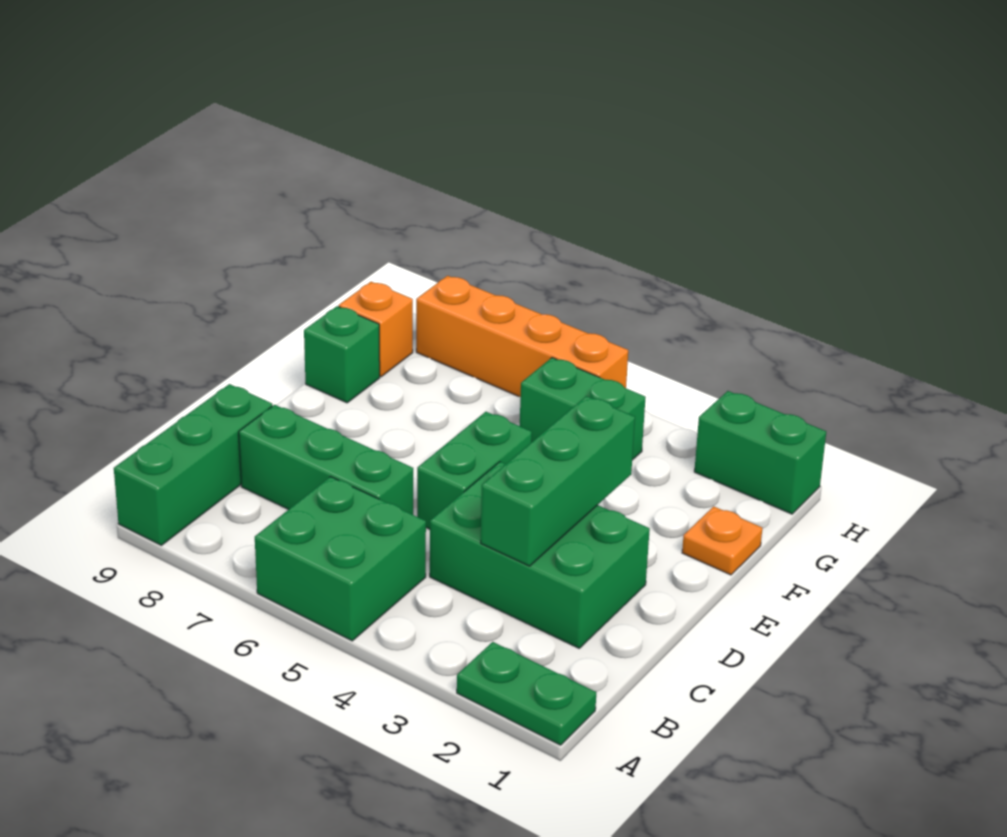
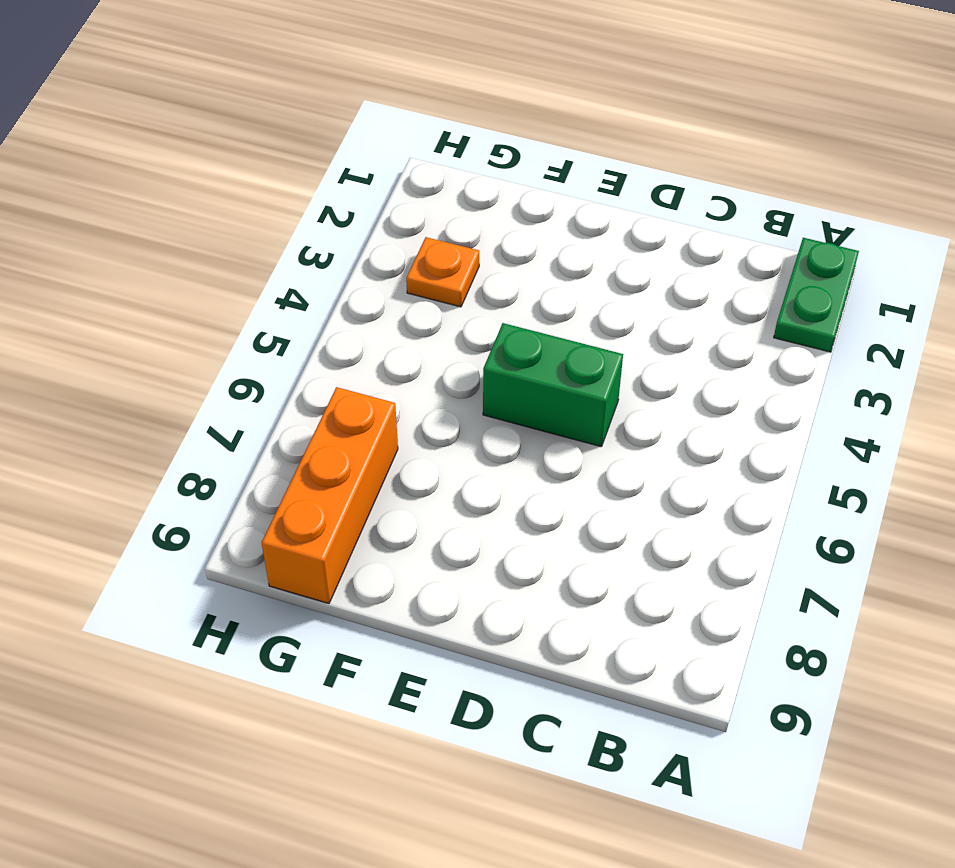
orange 1x1 plate [406,237,479,307] -> orange 1x1 plate moved to [682,506,762,575]
orange 1x3 brick [262,387,398,604] -> orange 1x1 brick [339,282,413,377]
none -> green 2x2 brick [255,477,426,641]
none -> green 1x3 brick [114,384,272,545]
none -> green 2x3 brick [430,462,650,648]

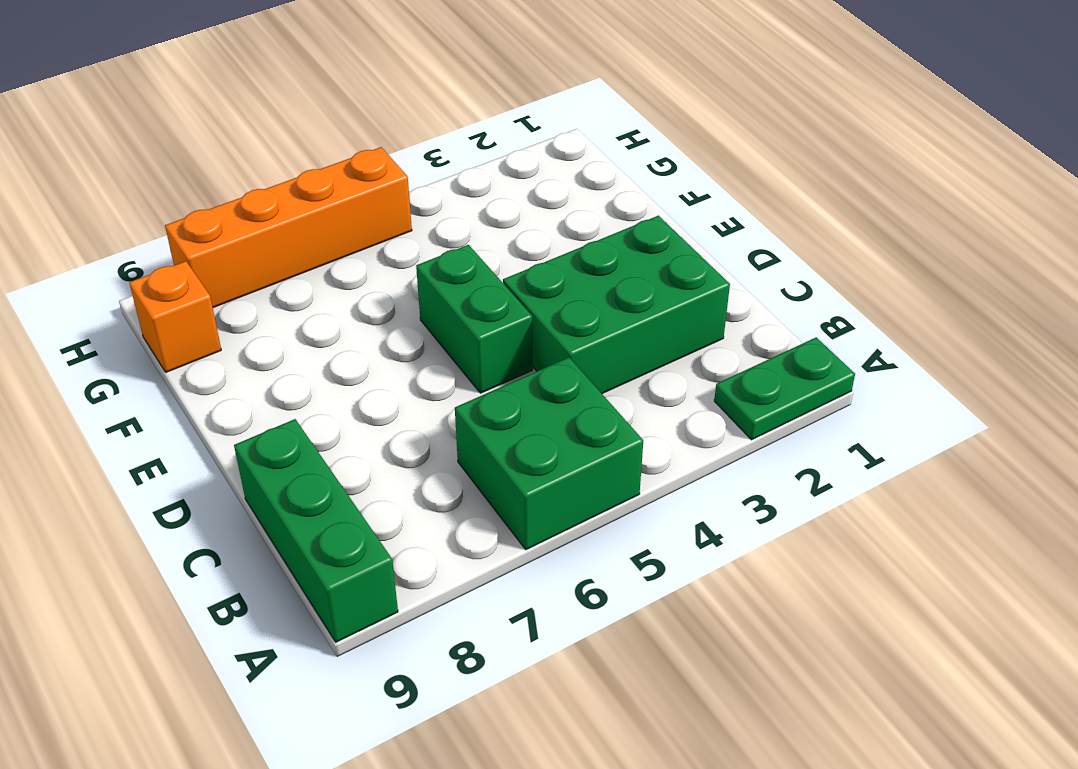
none -> green 1x3 brick [239,405,413,515]
none -> orange 1x1 plate [682,506,762,575]
none -> green 1x1 brick [304,306,380,403]

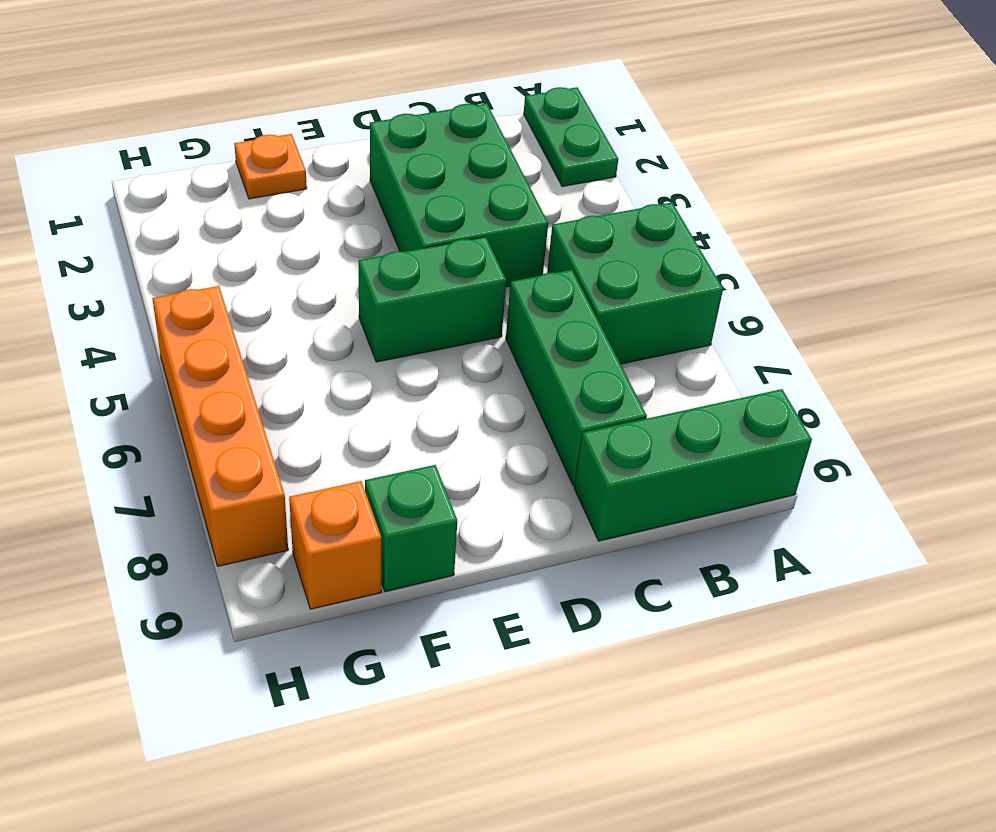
none -> green 1x2 brick [520,358,646,460]
none -> green 1x2 brick [694,391,826,514]
none -> green 1x3 brick [481,396,635,566]

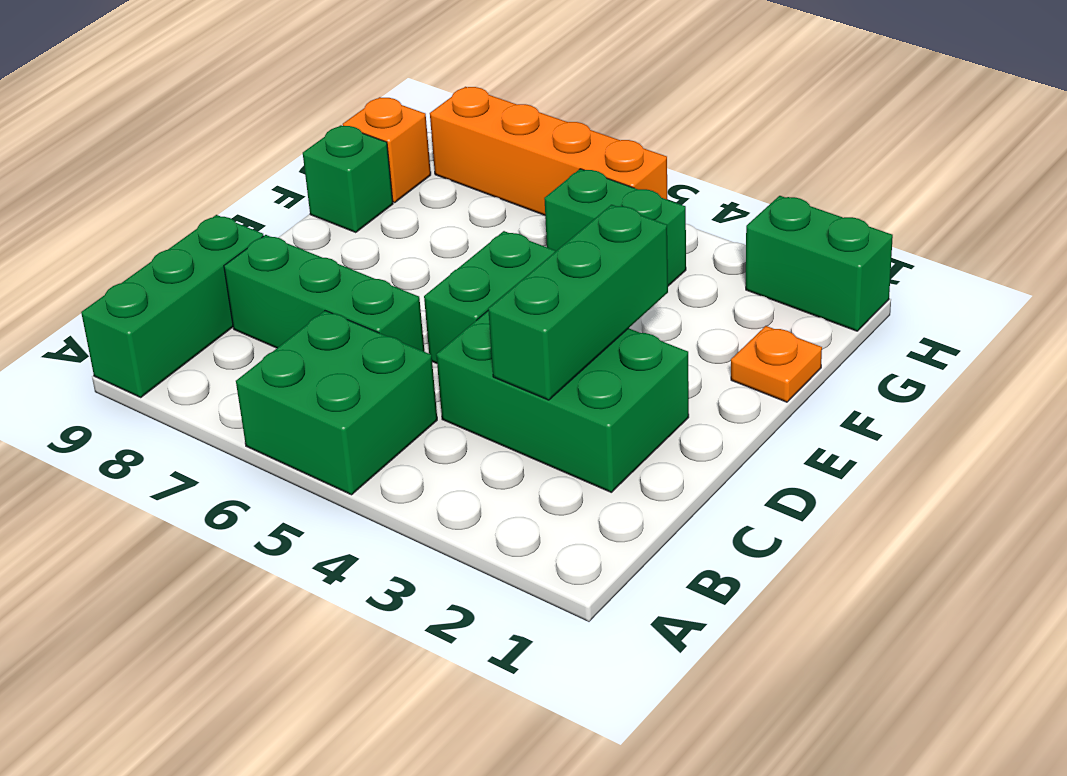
none -> green 1x2 plate [457,642,596,745]

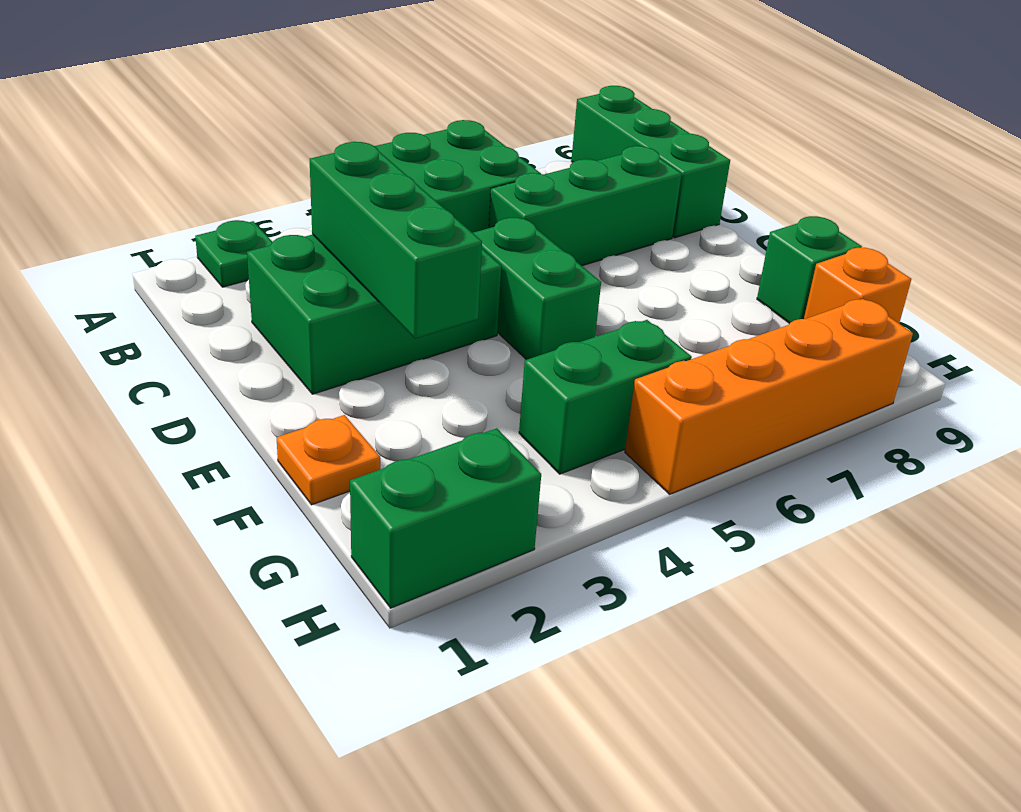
green 1x1 plate [195,220,272,287] -> green 1x2 plate [457,642,596,745]

